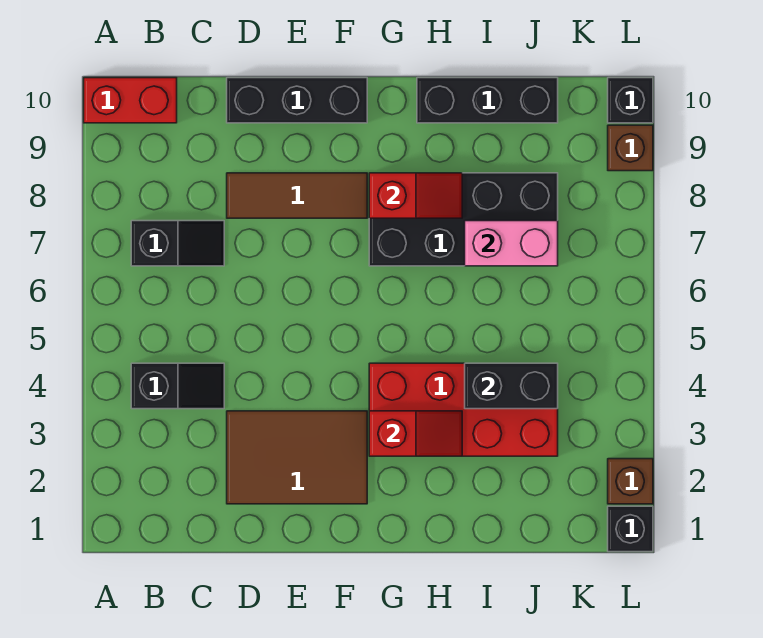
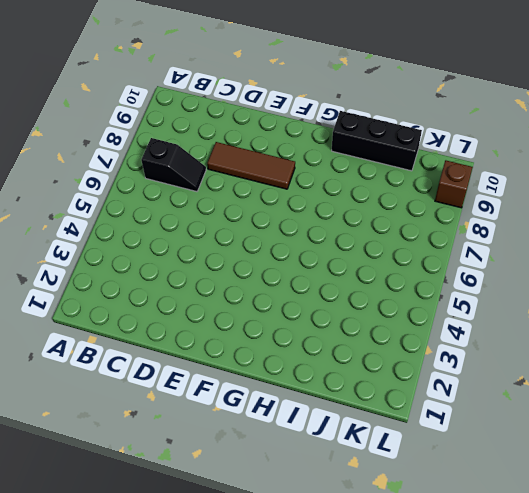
none -> red 1x2 brick [84,78,177,123]
none -> black 1x2 slope [131,363,224,409]
none -> brown 2x3 tile [227,411,367,504]

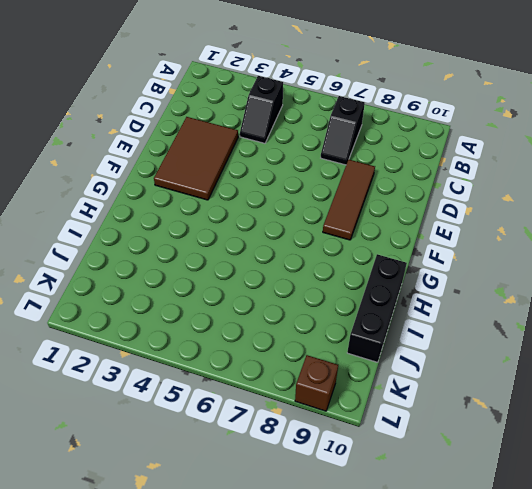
none -> red 1x2 brick [84,78,177,123]
none -> black 1x3 brick [227,78,367,123]
none -> red 2x4 brick [369,363,558,456]

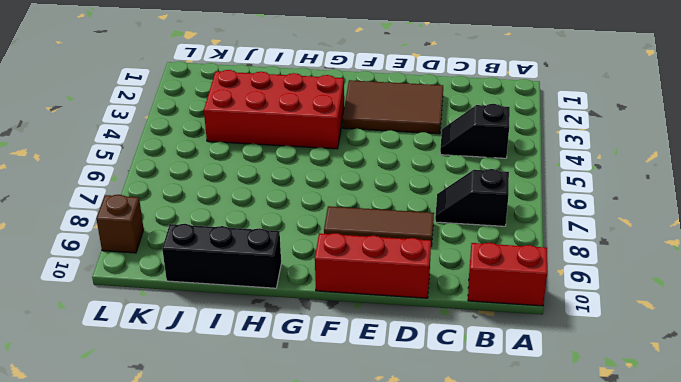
red 1x3 brick [315,233,431,298] -> black 1x3 brick [227,78,367,123]
none -> black 2x4 brick [369,173,558,266]
none -> black 1x1 brick [608,506,653,552]
none -> brown 1x1 brick [608,459,653,504]

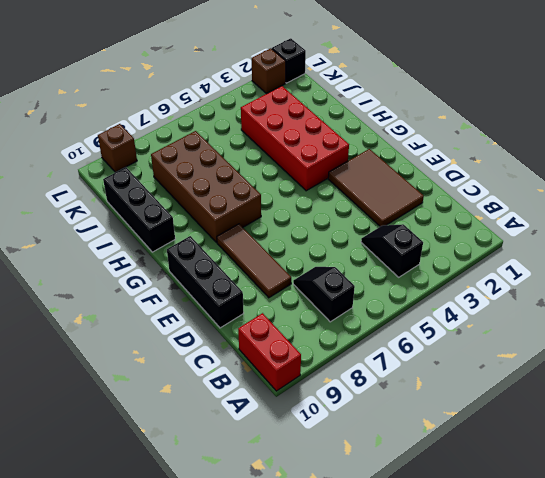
brown 2x4 brick [151,131,261,243] -> black 2x4 brick [369,173,558,266]
none -> black 1x1 brick [608,78,653,123]
none -> red 1x2 slope [369,411,462,456]
none -> red 1x2 slope [369,173,462,218]

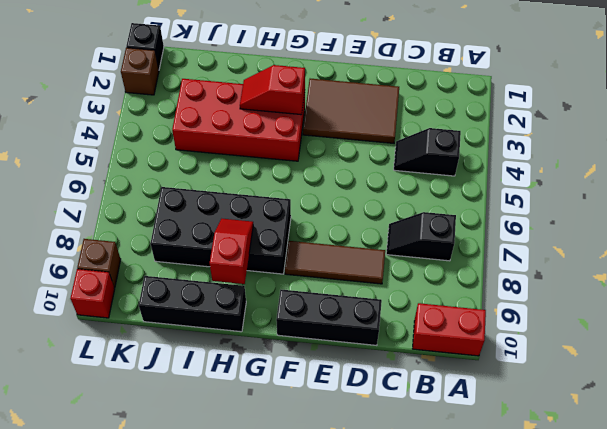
red 1x2 slope [210,219,253,284] -> red 1x2 slope turned to [369,173,462,218]
red 1x1 brick [70,269,115,318] -> black 1x1 brick [608,78,653,123]
none -> black 1x2 brick [465,363,558,409]
none -> pink 1x2 brick [465,221,558,266]

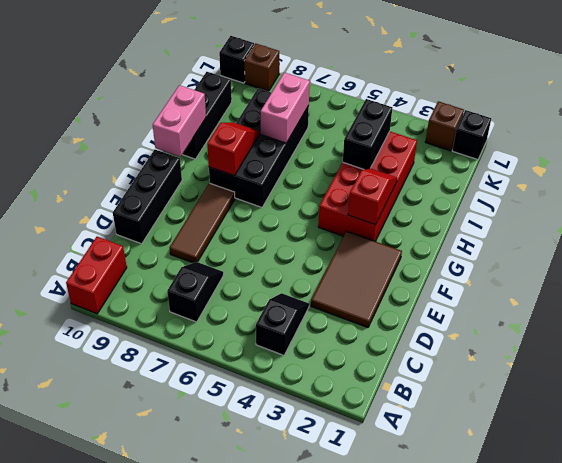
pink 1x2 brick [153,85,206,157] -> none

